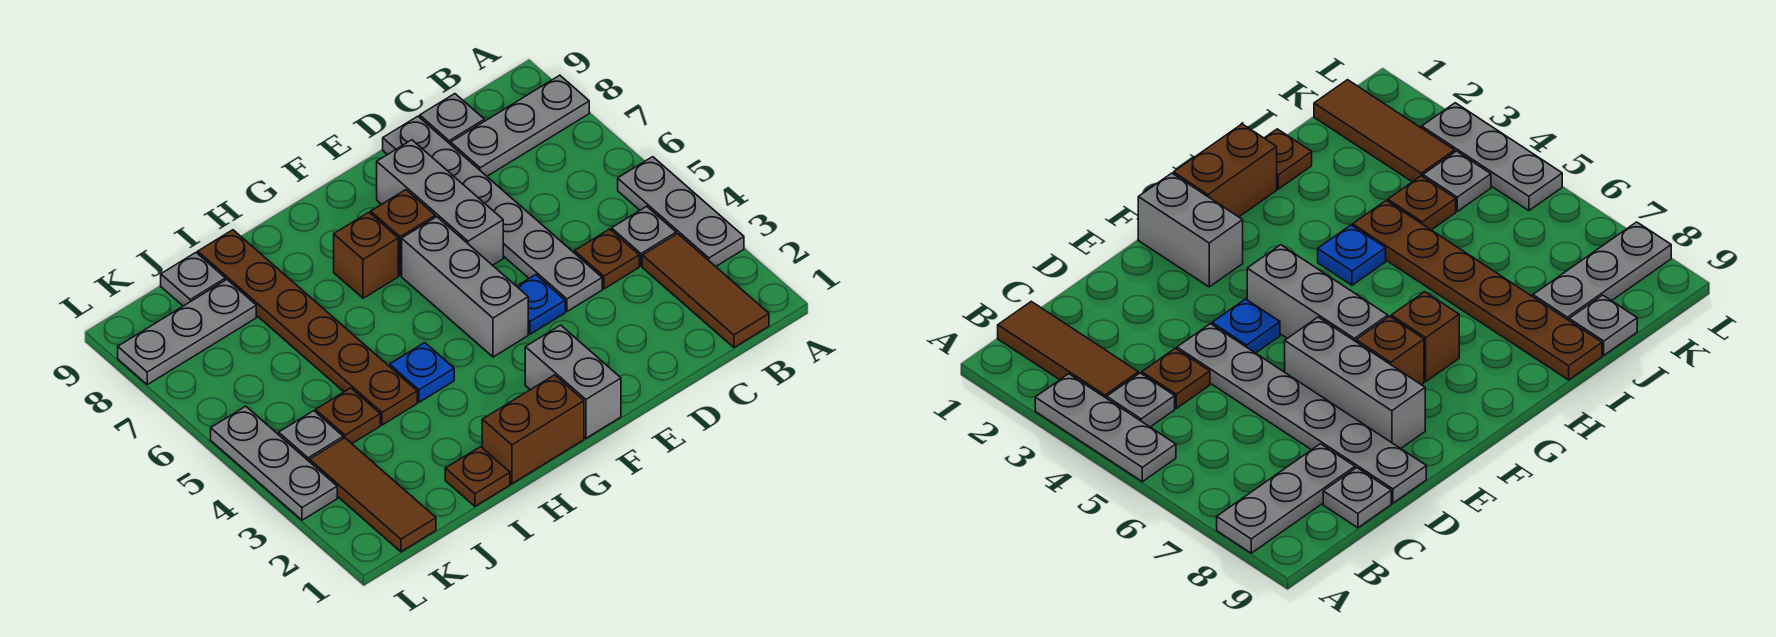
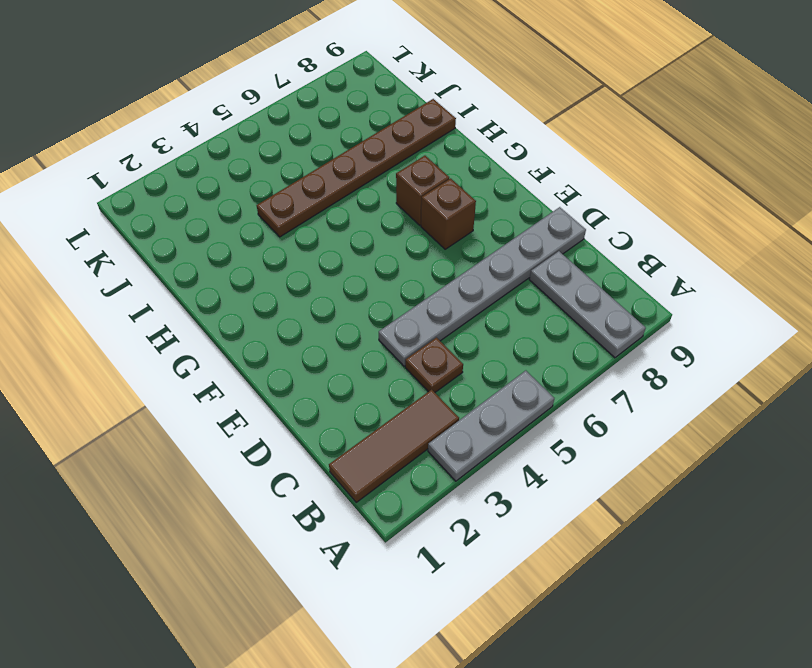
none -> grey 1x1 plate [612,206,676,266]
none -> grey 1x1 plate [420,94,484,145]
none -> blue 1x1 plate [517,275,565,334]

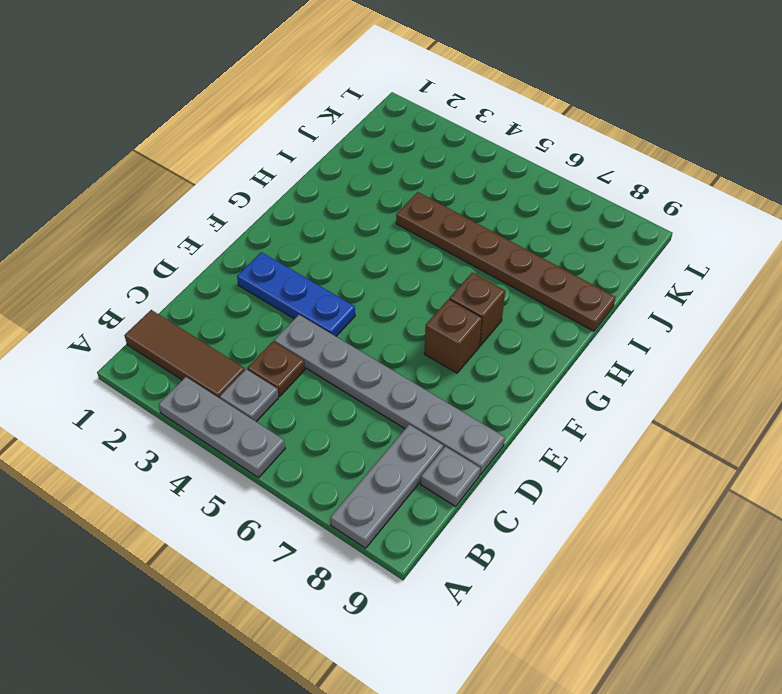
blue 1x3 plate [237,252,355,336] -> blue 1x1 plate [517,275,565,334]
none -> grey 1x3 brick [377,140,503,265]
none -> grey 1x2 brick [525,325,621,438]
none -> grey 1x3 brick [402,217,528,357]

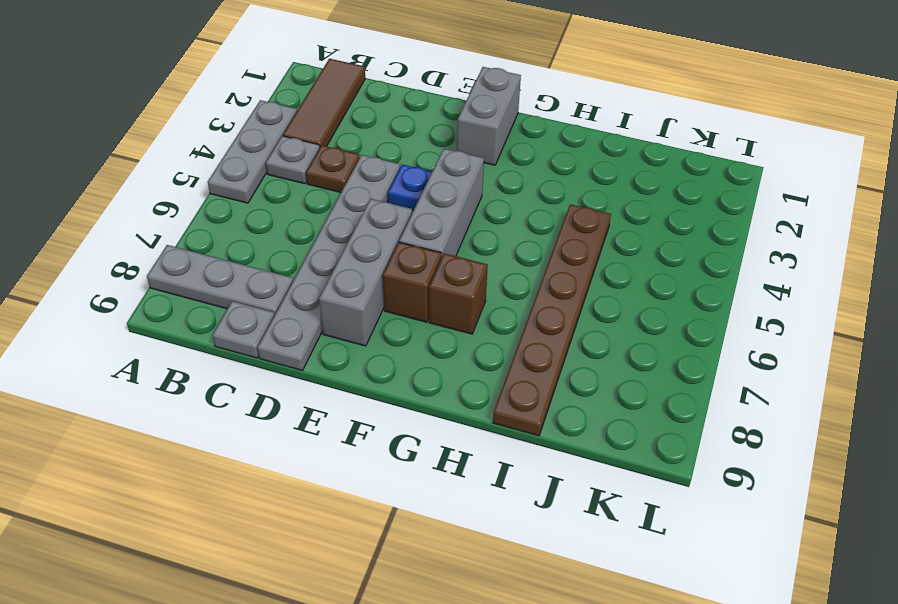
none -> brown 1x2 brick [482,375,584,484]
none -> blue 1x1 plate [390,343,454,402]
none -> brown 1x1 plate [445,447,510,506]

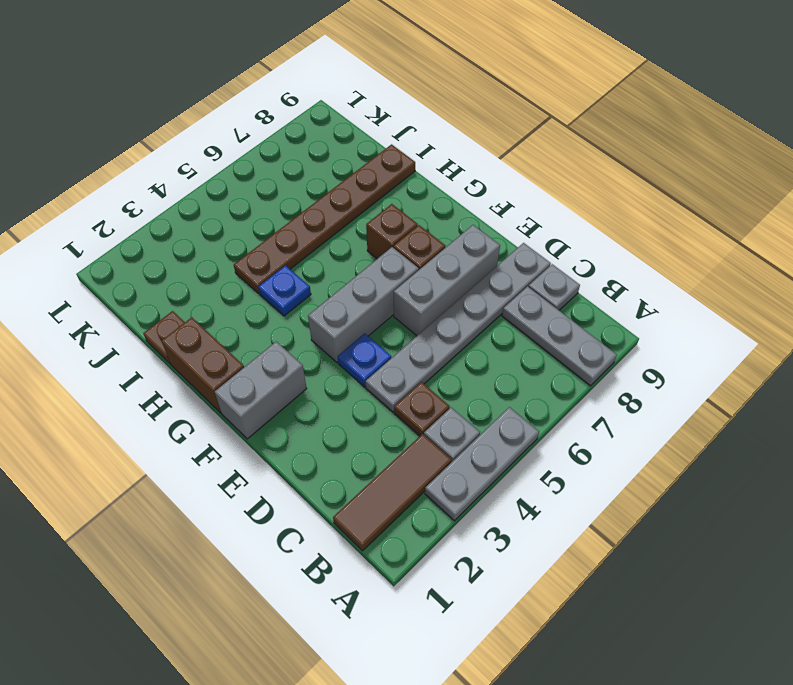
none -> brown 1x1 plate [316,388,380,444]
none -> grey 1x3 plate [118,280,256,385]
none -> grey 1x1 plate [161,253,225,306]

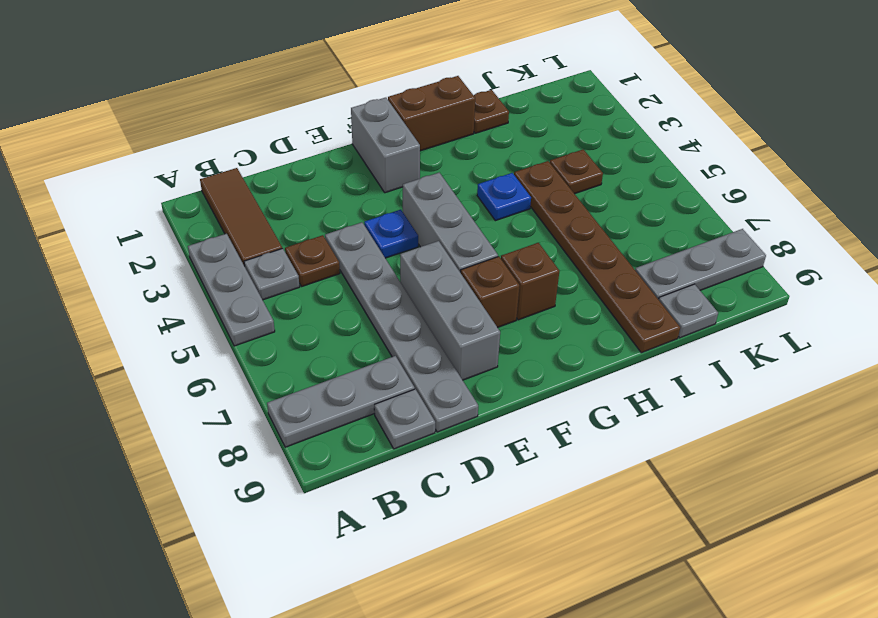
none -> brown 1x3 tile [310,438,436,552]
none -> grey 1x1 plate [279,411,343,462]
none -> grey 1x3 plate [211,406,337,520]

